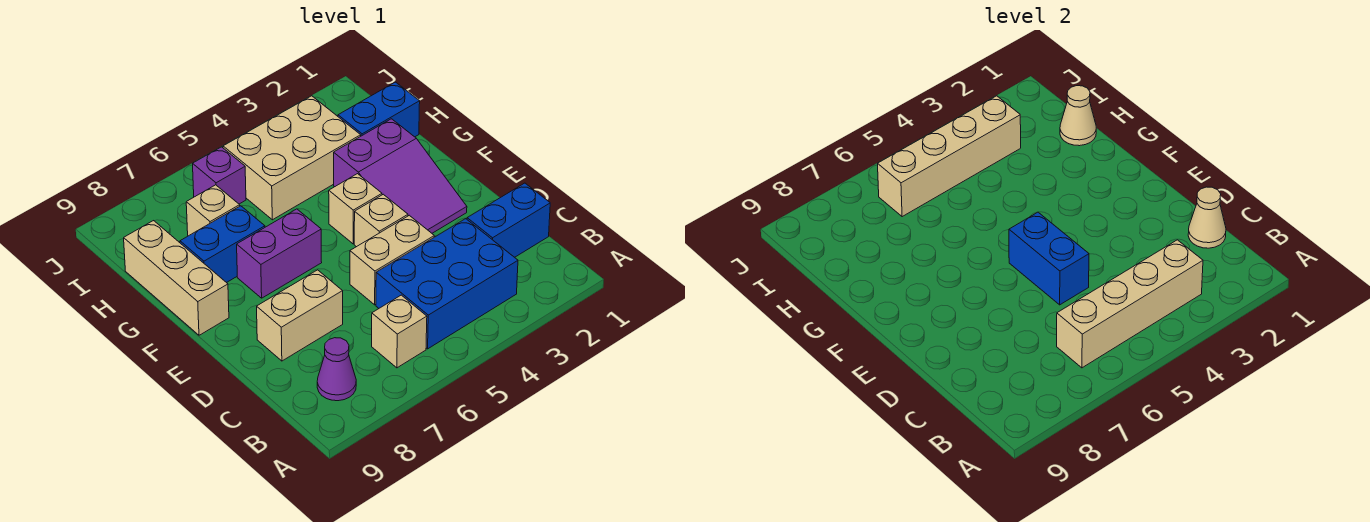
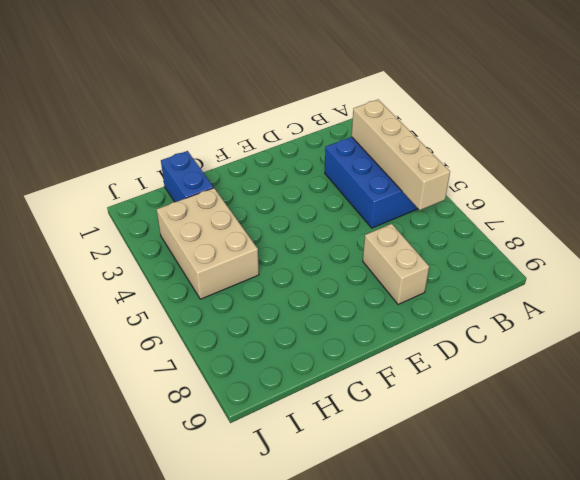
none -> tan 1x1 brick [372,295,427,368]
none -> purple 1x1 cone [317,338,356,401]
none -> blue 1x2 brick [467,183,550,257]

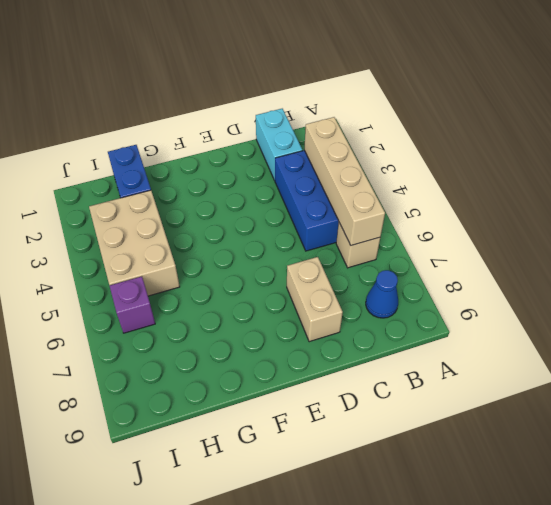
blue 1x1 cone [366,270,398,318] -> purple 1x1 cone [317,338,356,401]
cyan 1x2 brick [256,109,302,180] -> blue 1x2 brick [467,183,550,257]
none -> tan 1x2 brick [350,215,434,305]
none -> purple 2x3 slope [334,119,467,233]
none -> tan 1x1 brick [354,194,408,247]

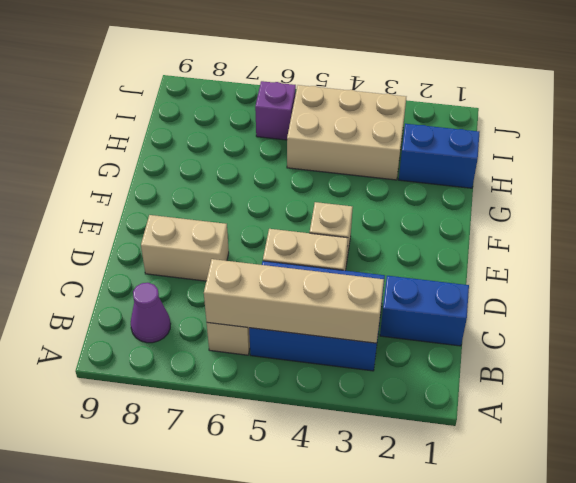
none -> purple 2x3 slope [334,119,467,233]
none -> tan 1x1 brick [329,174,382,244]
none -> purple 1x2 brick [237,209,322,298]

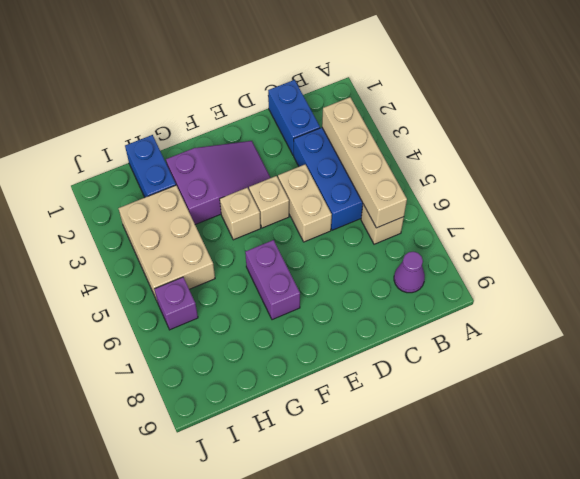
none -> tan 1x2 brick [257,270,343,361]
none -> tan 1x3 brick [124,221,229,335]
none -> blue 1x2 brick [180,206,265,283]

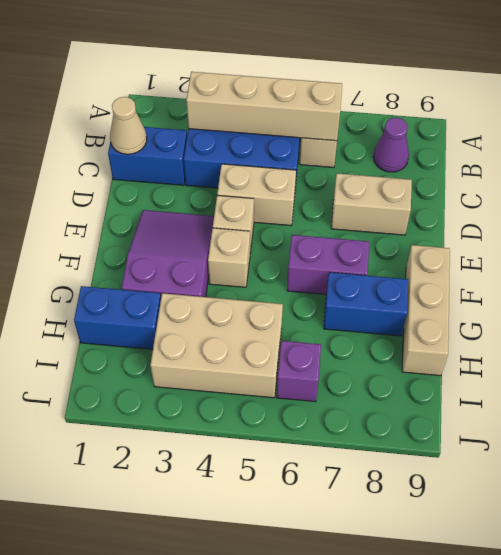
none -> tan 1x1 brick [186,185,240,236]
none -> blue 1x2 brick [1009,212,1089,305]
none -> tan 1x1 cone [1060,86,1096,146]

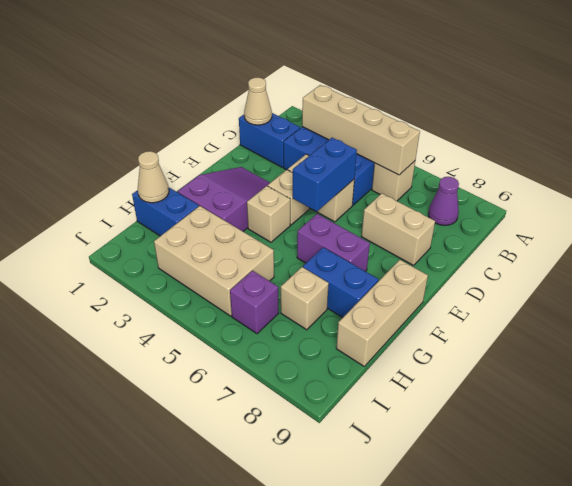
none -> tan 1x4 brick [878,96,1021,217]

